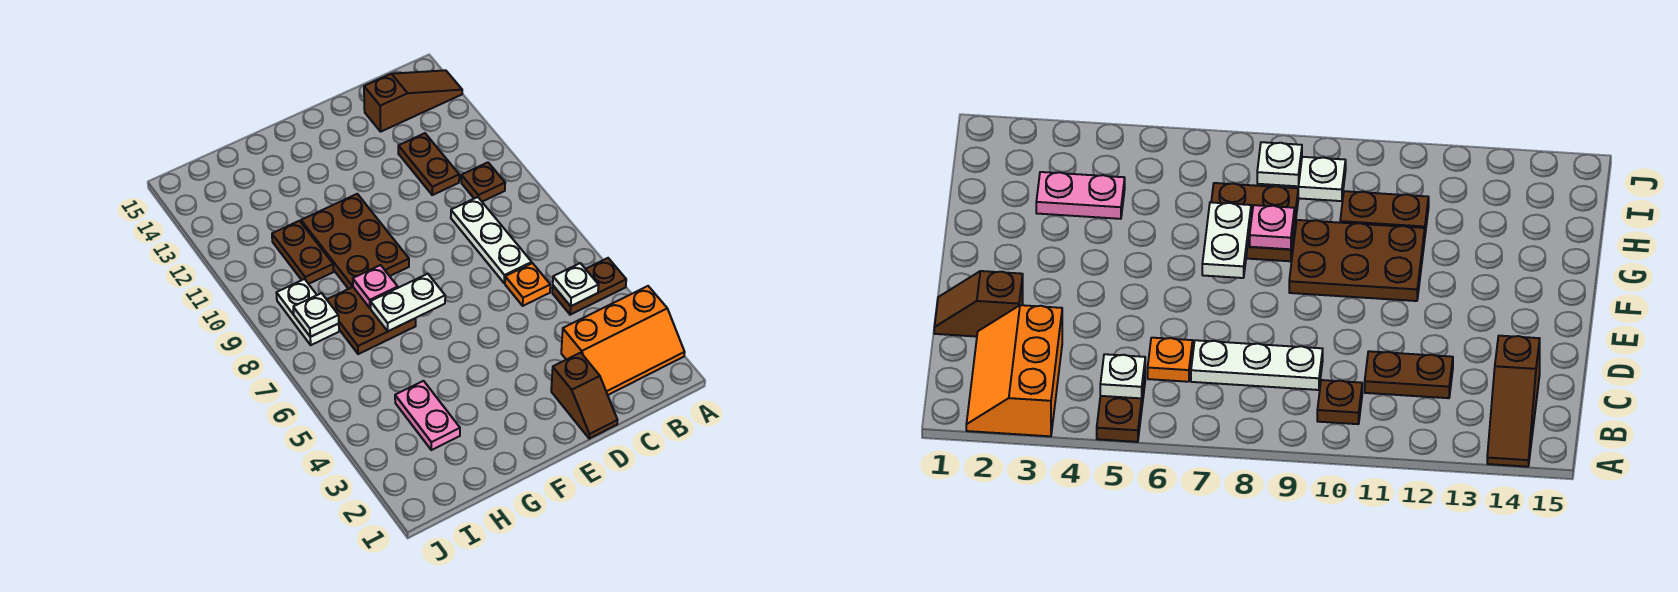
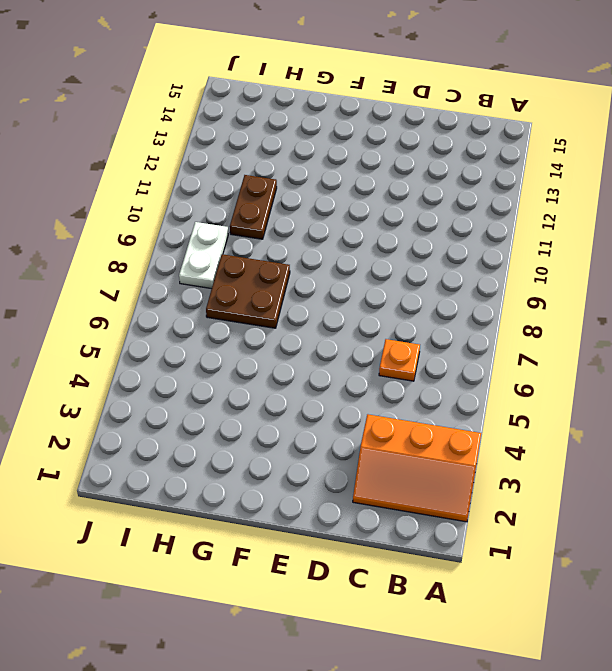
none -> brown 1x2 plate [552,258,626,315]
none -> brown 1x3 slope [364,70,462,132]
none -> brown 1x1 plate [461,163,505,202]

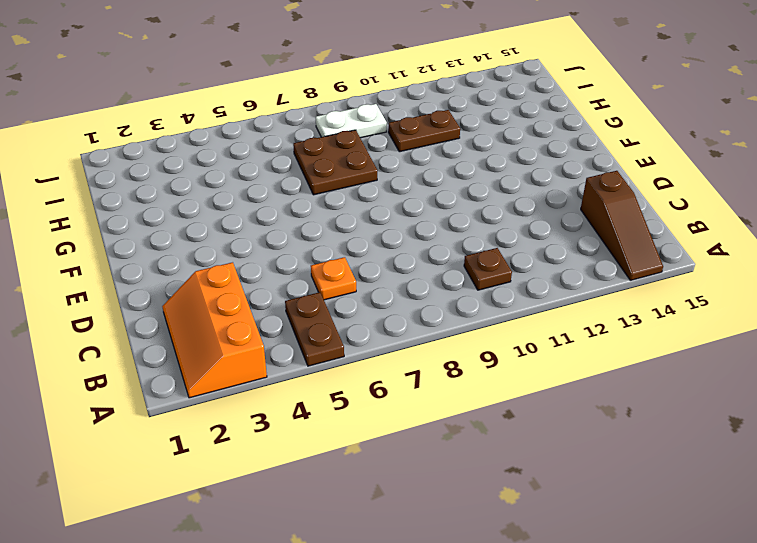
none -> white 1x3 plate [451,197,532,283]
none -> brown 1x2 plate [398,133,459,195]
none -> brown 1x2 slope [551,353,618,439]

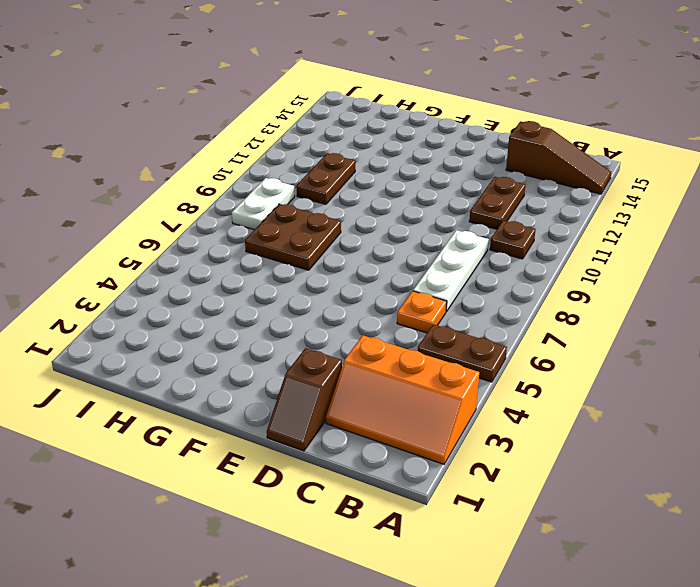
none -> brown 2x3 plate [301,194,409,289]
none -> pink 1x2 plate [395,381,460,450]
none -> white 1x1 plate [553,263,598,306]

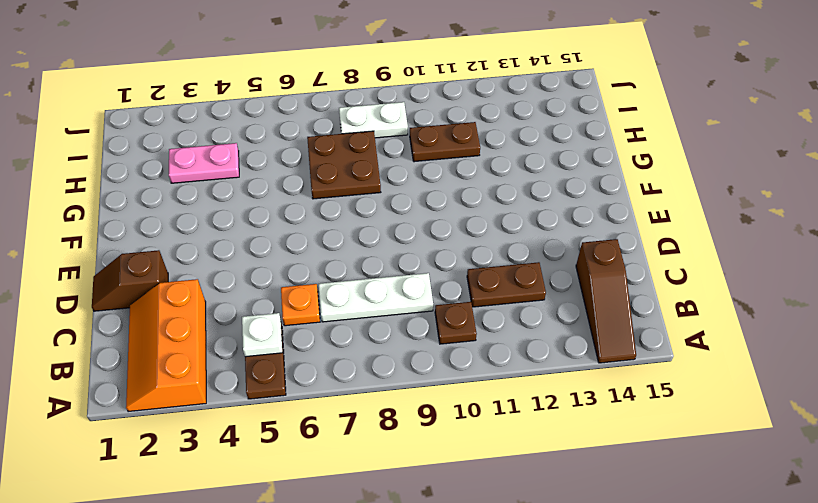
none -> brown 2x3 plate [301,194,409,289]
none -> white 1x2 plate [370,274,445,331]
none -> pink 1x1 plate [353,265,398,308]

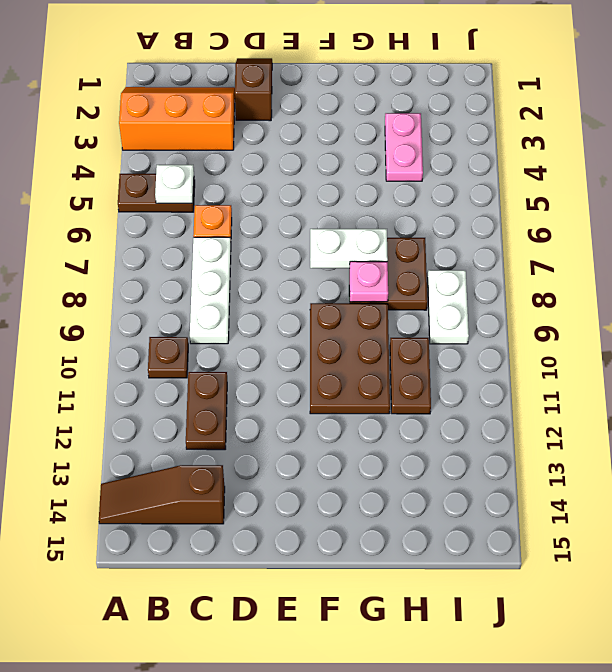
none -> white 1x1 plate [293,293,339,337]

